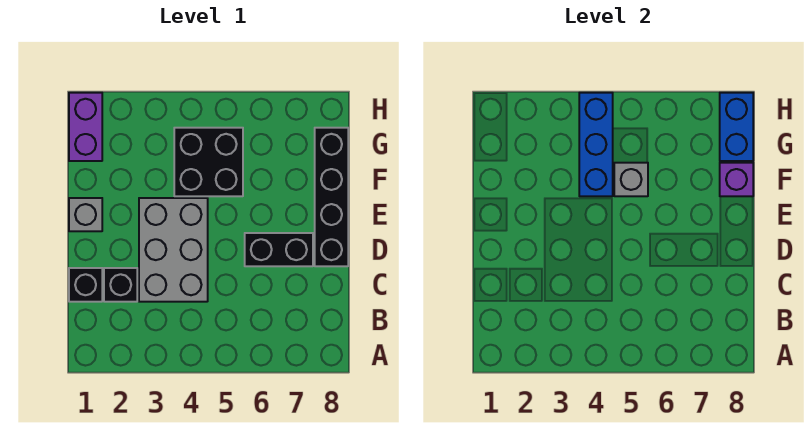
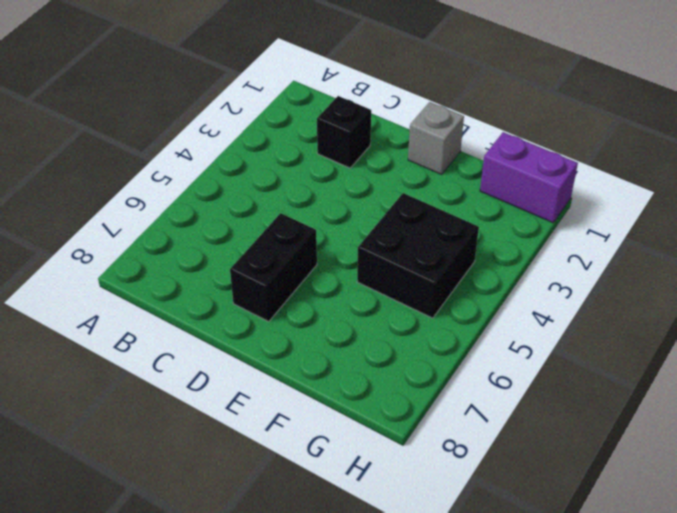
none -> black 1x1 brick [69,268,102,302]
none -> grey 2x3 brick [139,198,208,302]
none -> black 1x4 brick [315,128,348,266]

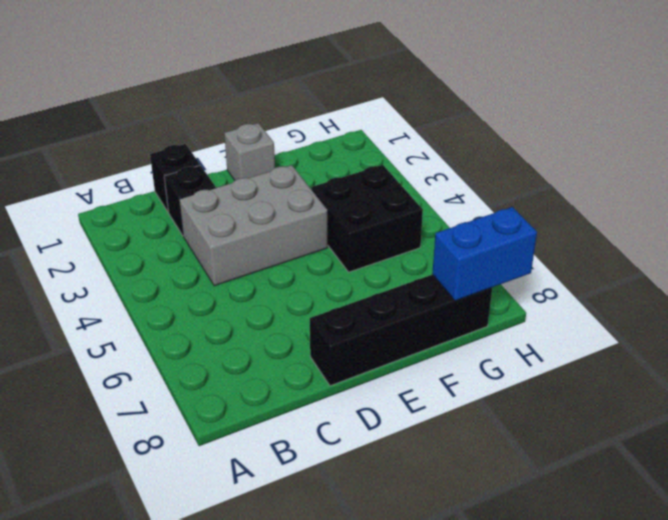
none -> black 1x2 brick [245,233,313,266]
none -> purple 1x2 brick [69,93,102,161]
none -> blue 1x3 brick [579,93,613,196]

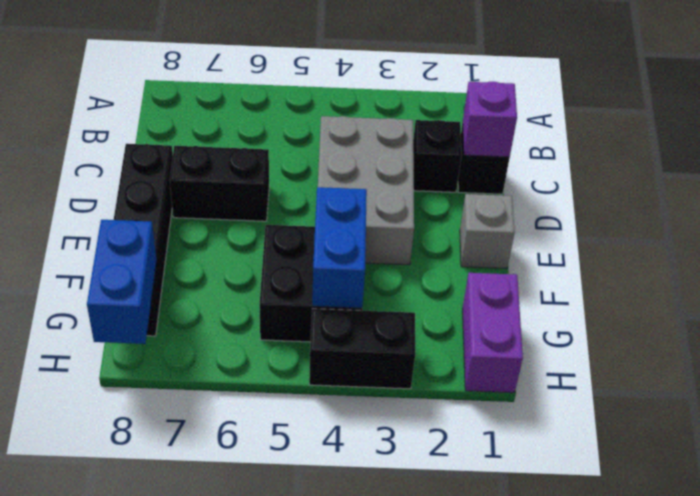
purple 1x1 brick [463,82,517,157] -> purple 1x1 brick moved to [720,163,753,196]
blue 1x2 brick [312,187,367,308] -> blue 1x3 brick [579,93,613,196]
black 1x2 brick [309,309,415,389] -> none
none -> grey 1x1 brick [614,163,648,196]

